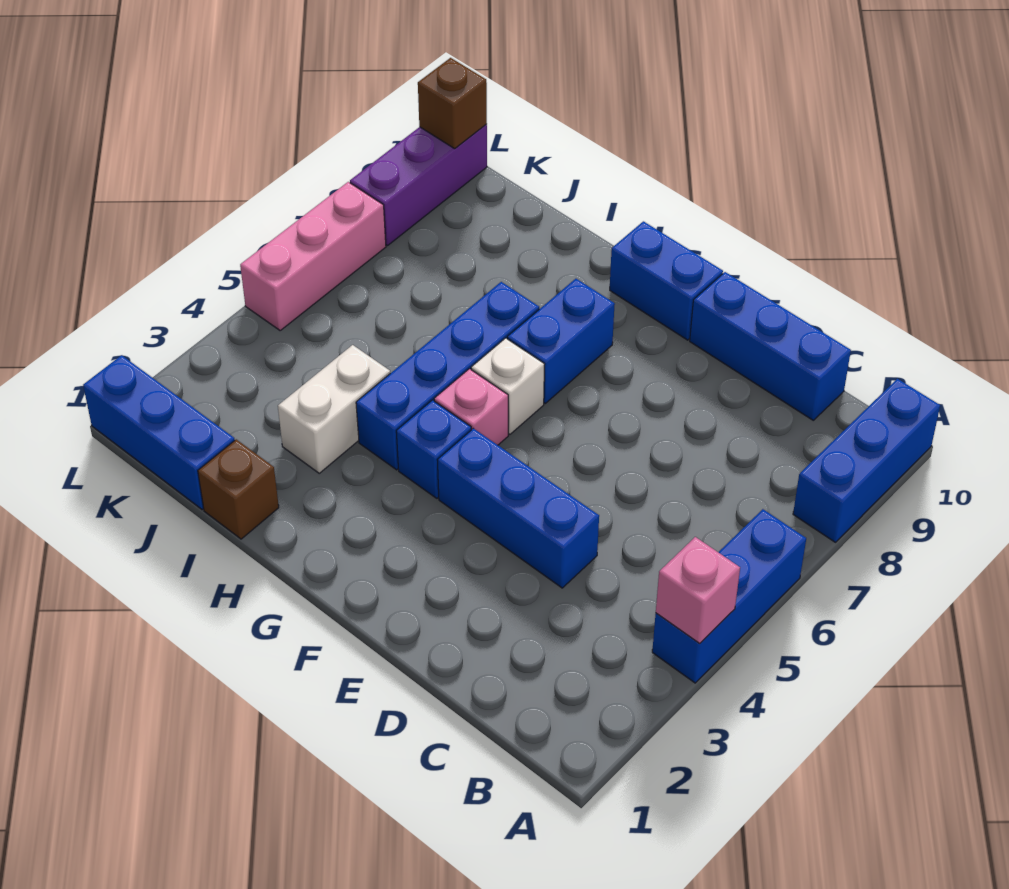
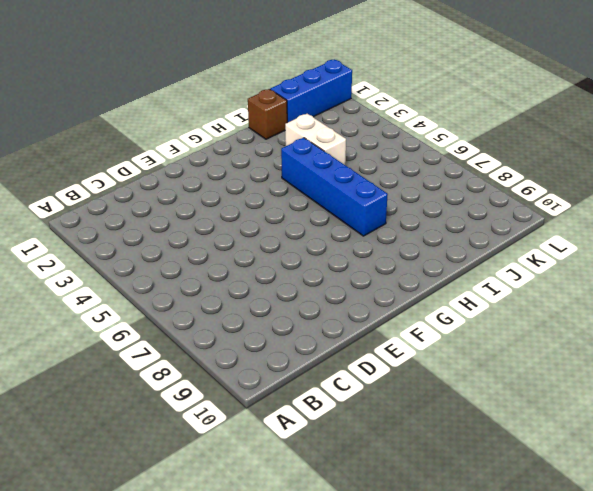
none -> blue 1x3 brick [652,509,806,683]
none -> blue 1x3 brick [793,379,940,542]
none -> blue 1x3 brick [690,272,851,420]

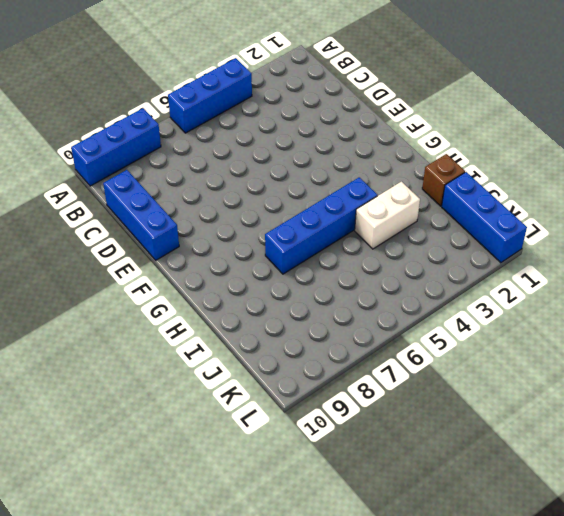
none -> blue 1x3 brick [438,428,599,588]
none -> blue 1x2 brick [610,221,723,340]
none -> blue 1x1 brick [396,400,471,498]

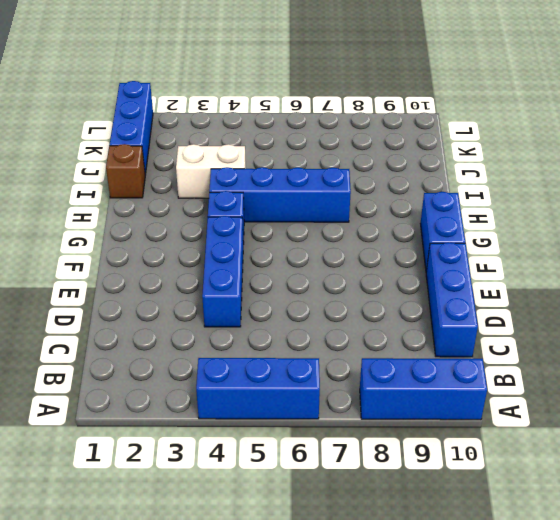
none -> pink 1x1 brick [434,369,508,445]
none -> white 1x1 brick [471,338,545,434]
none -> blue 1x2 brick [507,279,615,403]

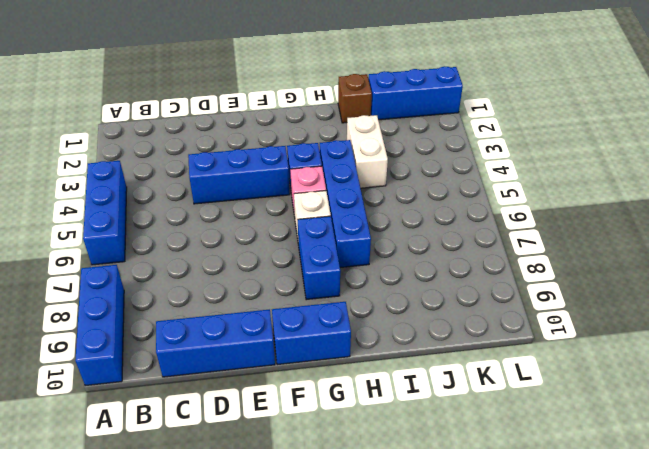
none -> pink 1x3 brick [240,182,386,330]
none -> purple 1x3 brick [350,124,487,246]
none -> pink 1x1 brick [656,537,740,644]

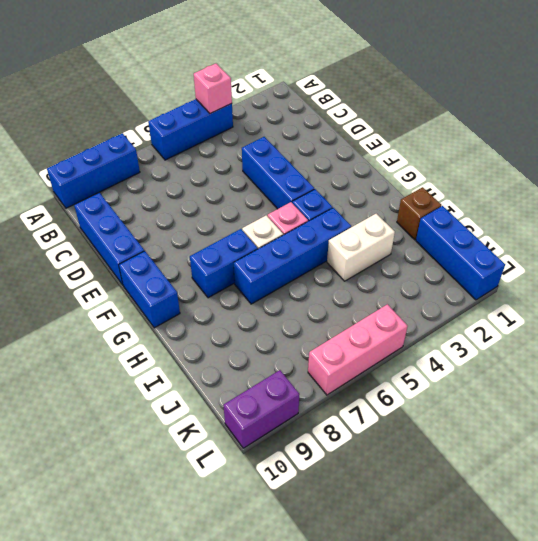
purple 1x2 brick [223,370,299,448] -> purple 1x3 brick [350,124,487,246]
none -> brown 1x1 brick [418,58,487,149]

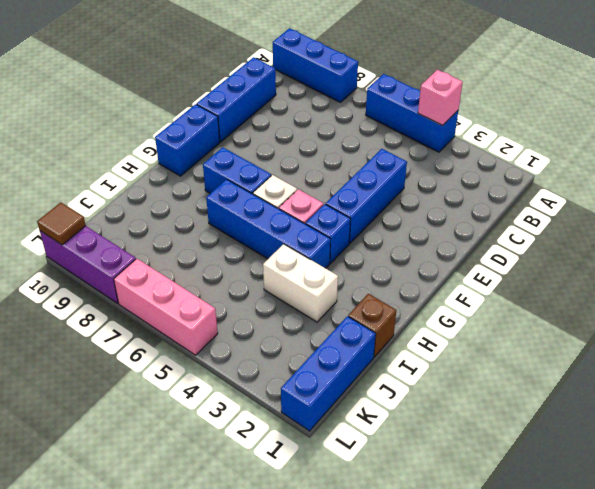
brown 1x1 tile [37,202,86,245] -> brown 1x1 brick [418,58,487,149]

